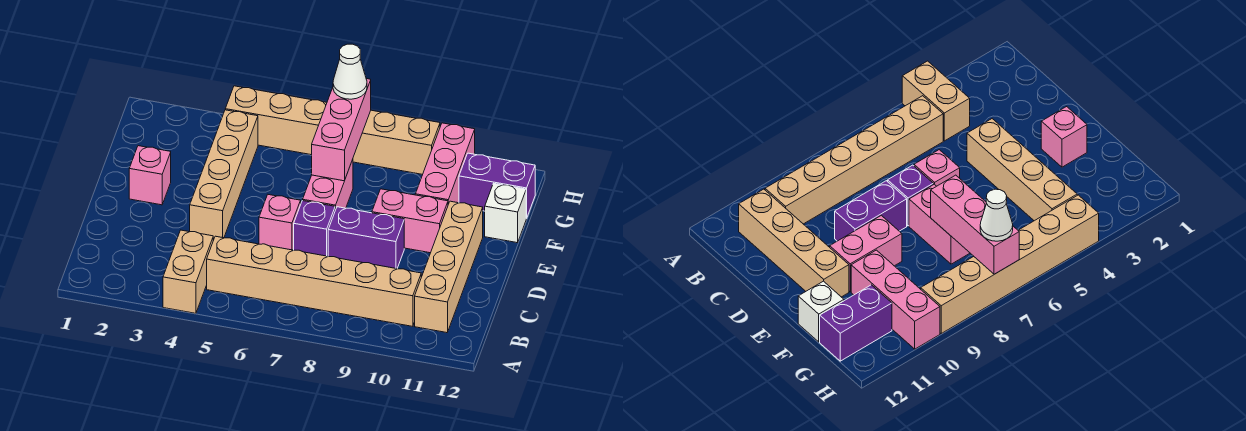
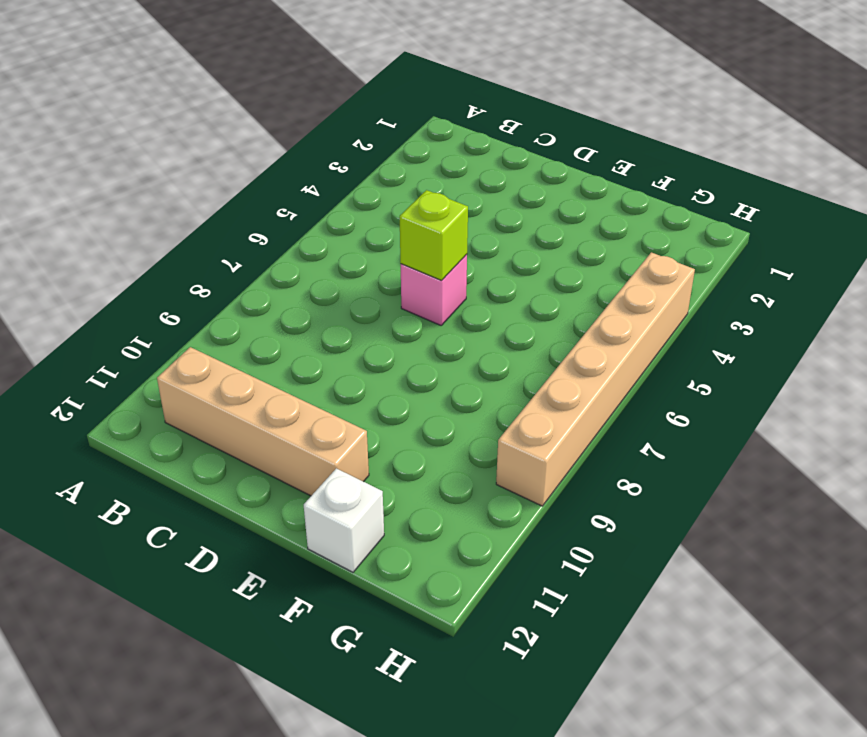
lime 1x1 brick [400,190,468,280] -> none
none -> tan 1x2 brick [163,230,213,313]
none -> tan 1x6 brick [207,236,421,326]
none -> tan 1x4 brick [190,110,258,240]

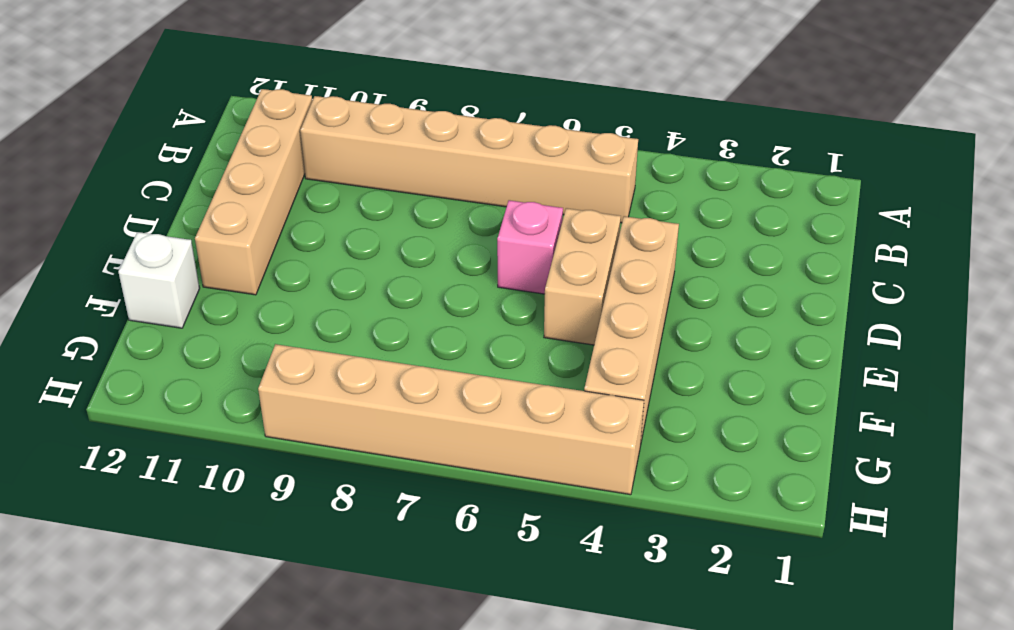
tan 1x2 brick [544,208,621,345] -> tan 1x2 brick moved to [163,230,213,313]
none -> purple 1x1 brick [294,201,335,256]
none -> purple 1x2 brick [328,207,404,269]
none -> pink 1x1 brick [129,146,171,205]

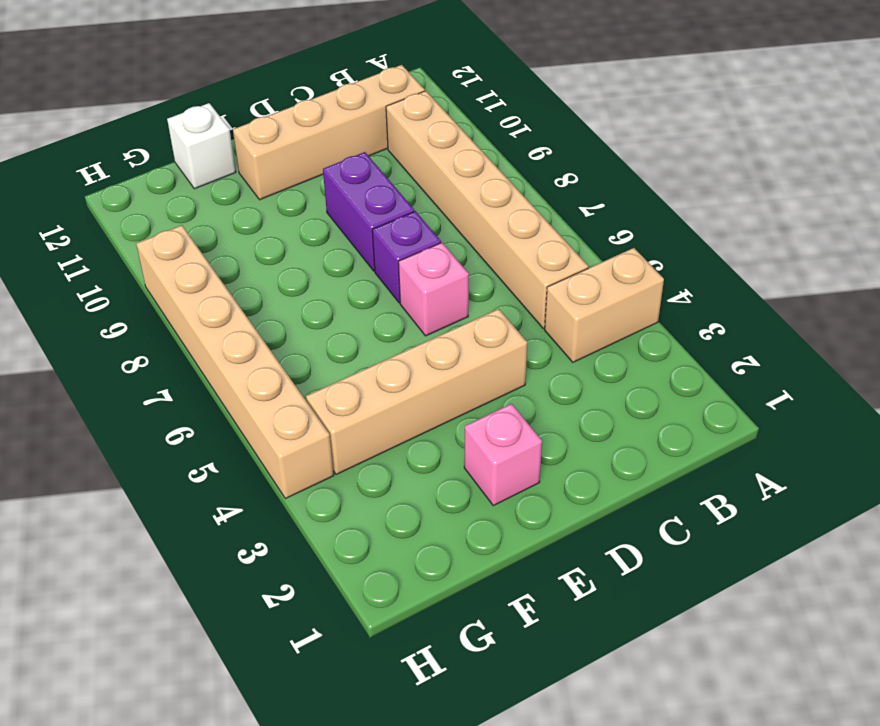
none -> pink 1x2 brick [303,159,353,210]
none -> pink 1x2 brick [372,189,448,253]
none -> pink 1x3 brick [415,123,475,204]

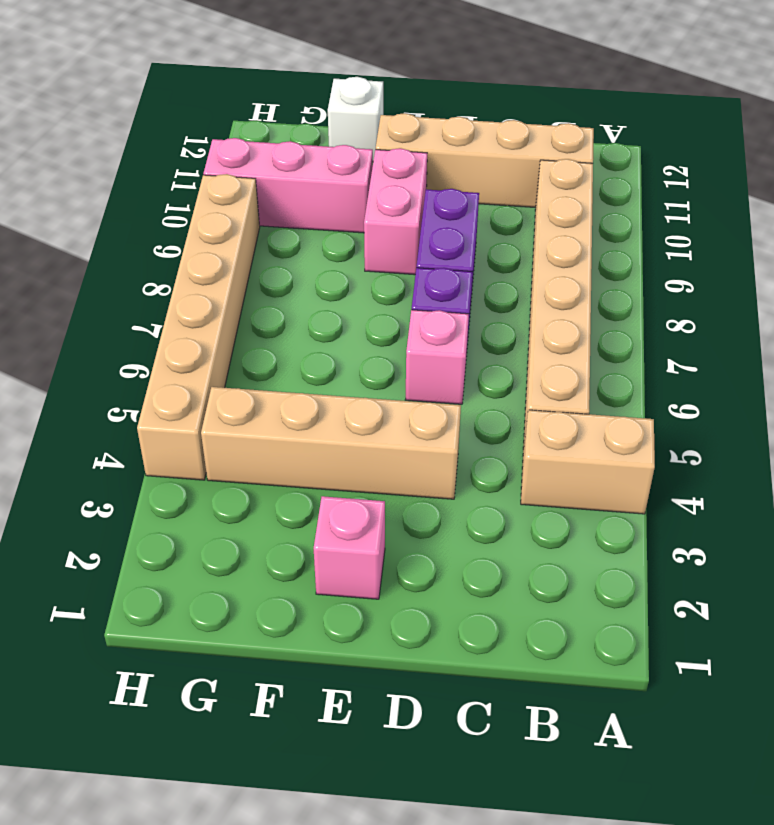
none -> pink 1x2 brick [303,159,353,210]
none -> purple 1x2 brick [459,153,535,218]
none -> pink 1x3 brick [312,79,371,181]

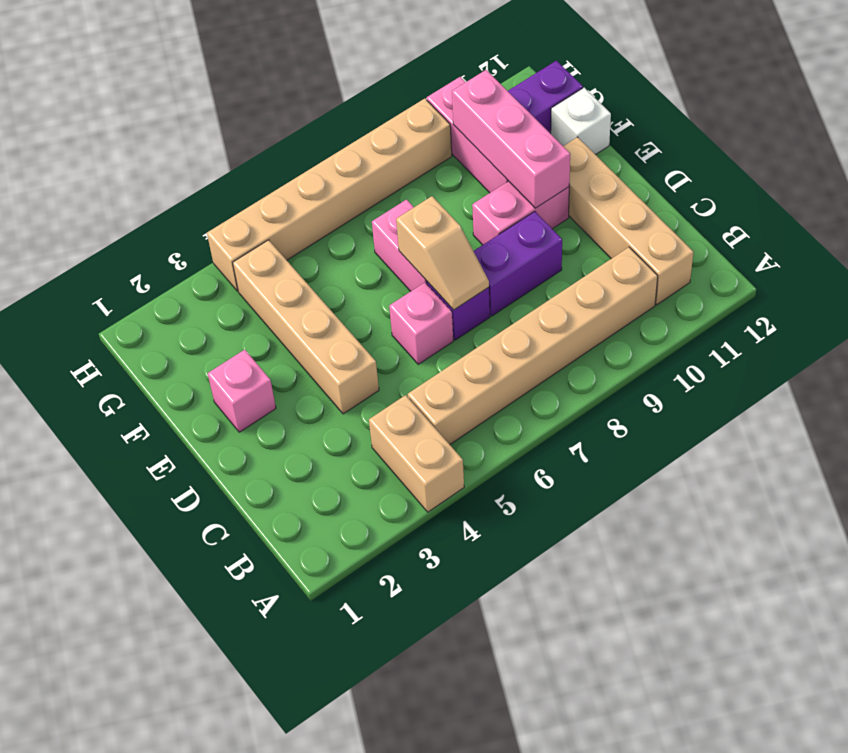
tan 1x2 slope [396,196,489,310] -> none
pink 1x3 brick [452,70,570,208] -> pink 1x3 brick moved to [312,79,371,181]
none -> white 1x1 cone [333,44,367,99]

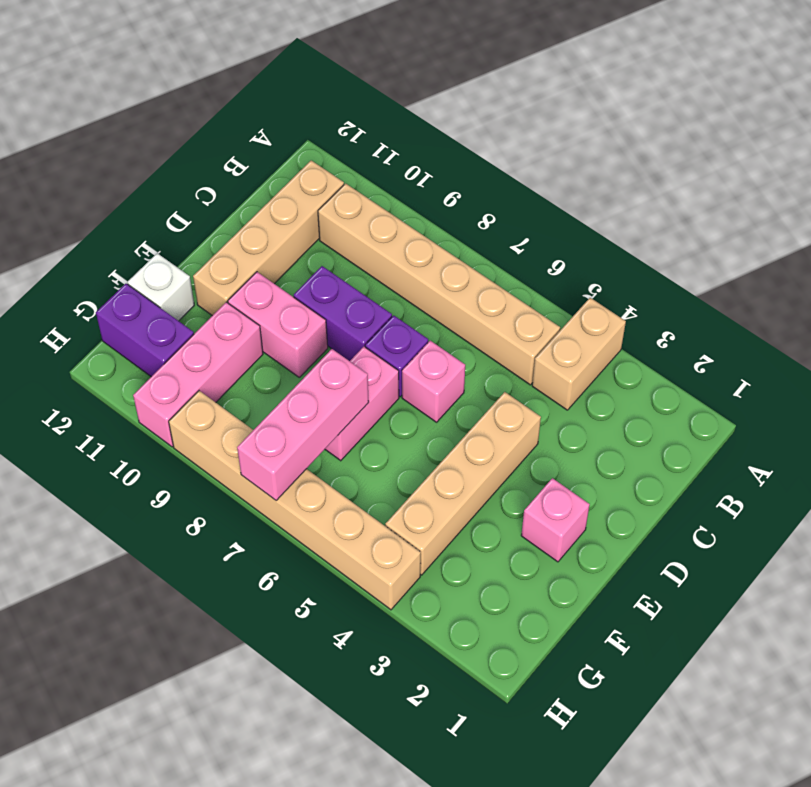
none -> white 1x1 cone [333,44,367,99]

